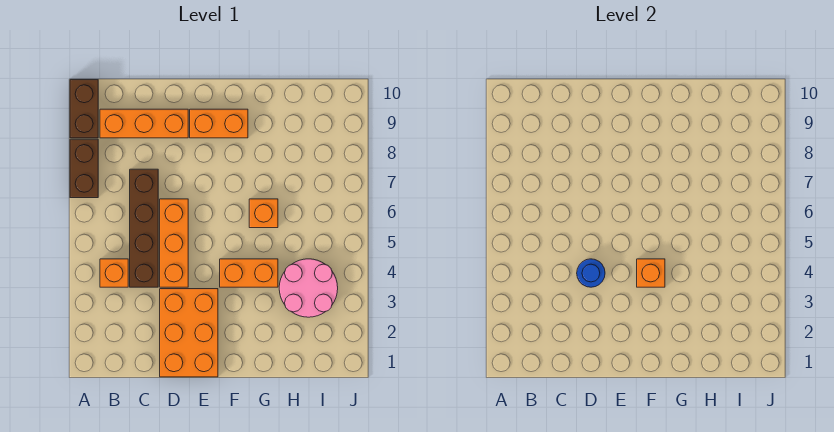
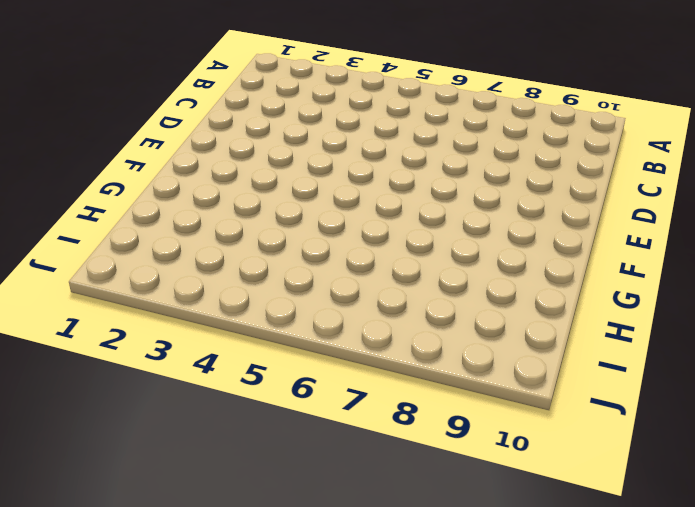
none -> brown 1x2 brick [70,139,98,198]
none -> brown 1x2 brick [70,80,98,138]
none -> orange 1x1 brick [100,259,128,287]

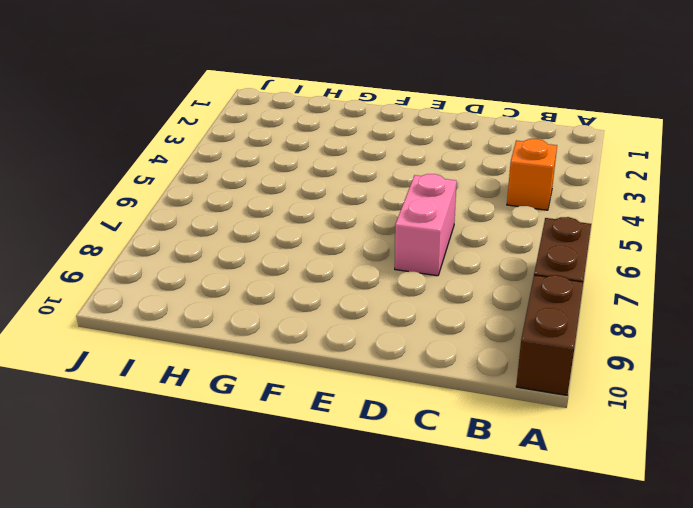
pink 1x2 brick [395,174,457,276] -> orange 1x3 brick [160,199,188,287]
none -> orange 1x3 brick [100,109,188,138]
none -> brown 1x4 brick [130,169,158,287]
none -> orange 2x3 brick [160,289,218,377]

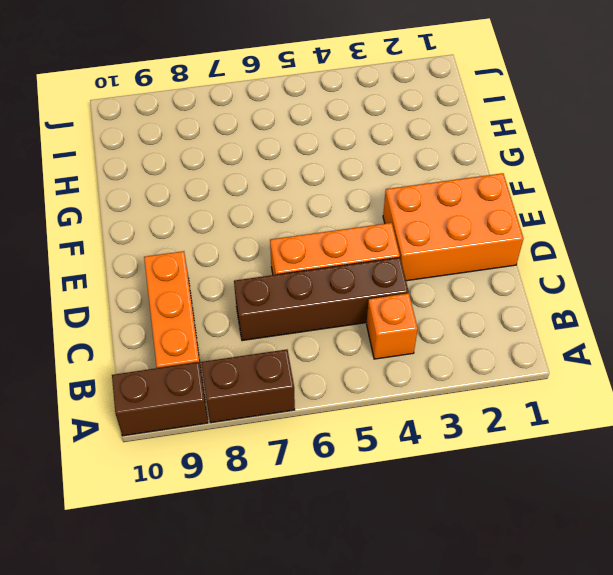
none -> orange 1x2 brick [190,109,248,138]
none -> orange 1x2 brick [220,259,278,287]
none -> orange 1x1 brick [249,199,278,228]

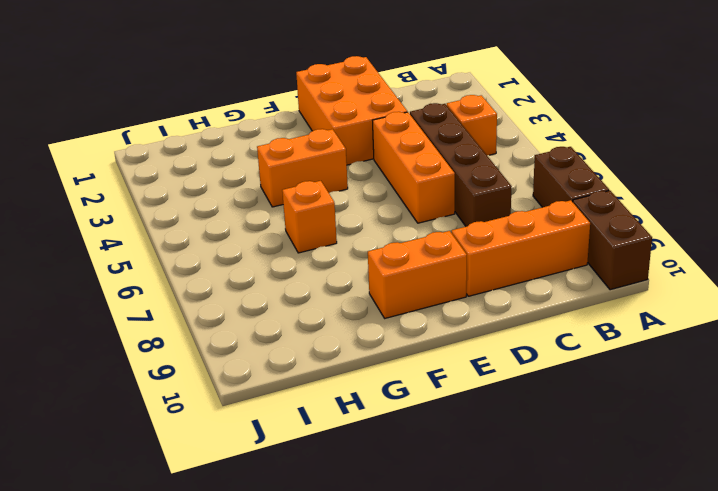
none -> pink 2x2 round brick [279,259,338,317]
none -> blue 1x1 round brick [577,259,605,287]
none -> orange 1x1 brick [637,259,665,287]

